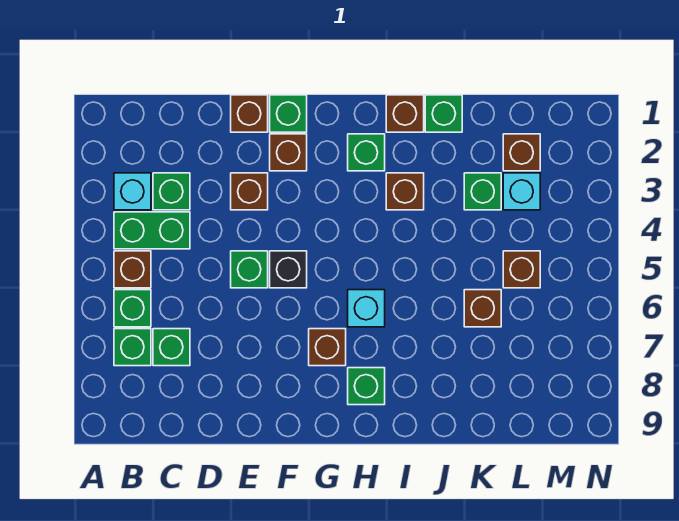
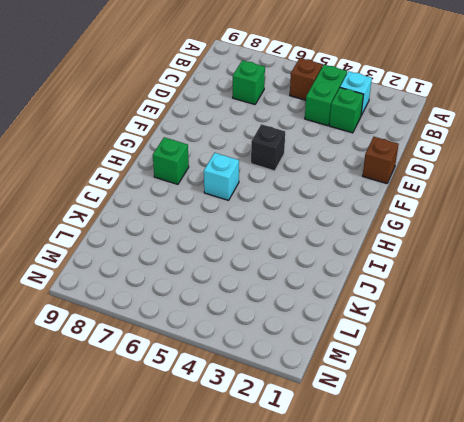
none -> green 1x1 brick [114,290,151,327]
none -> green 1x1 brick [114,329,151,366]
none -> brown 1x1 brick [231,173,268,210]

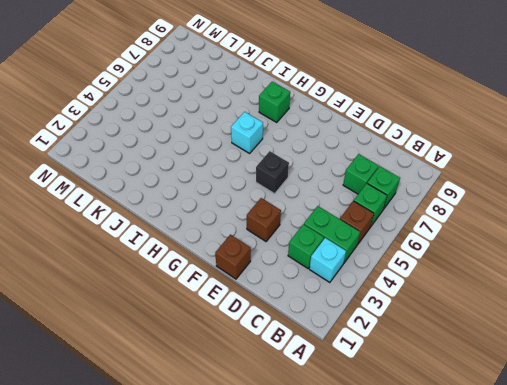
none -> green 1x1 brick [231,251,268,288]
none -> green 1x1 brick [270,95,307,132]
none -> brown 1x1 brick [270,134,307,171]

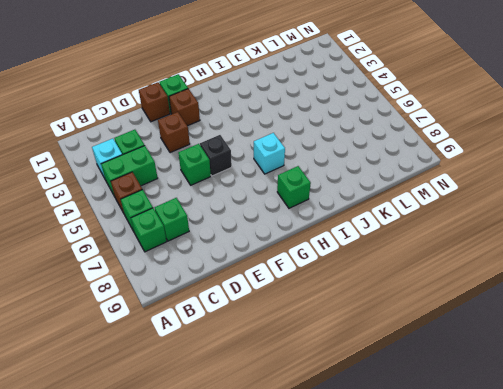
none -> brown 1x1 brick [309,329,346,366]
none -> green 1x1 brick [348,134,385,171]
none -> brown 1x1 brick [386,95,424,132]

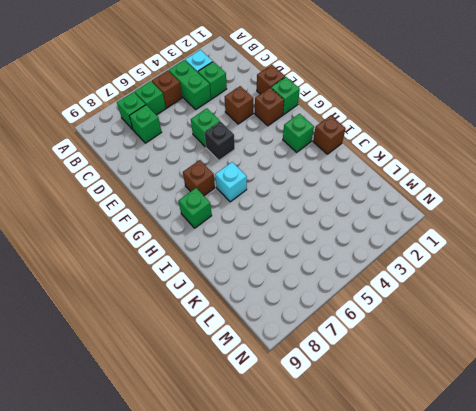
none -> brown 1x1 brick [386,173,424,210]
none -> green 1x1 brick [425,95,462,132]
none -> green 1x1 brick [464,173,501,210]

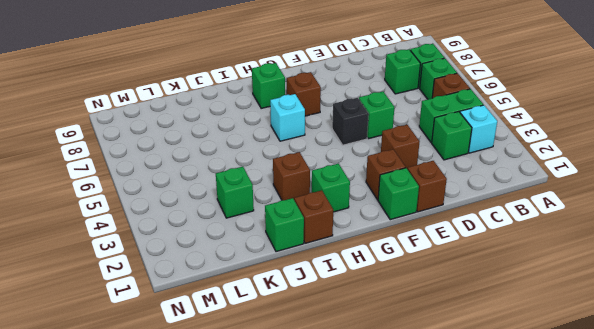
none -> brown 1x1 brick [464,290,501,327]
none -> brown 1x1 brick [503,134,540,171]
none -> cyan 1x1 brick [503,173,540,210]

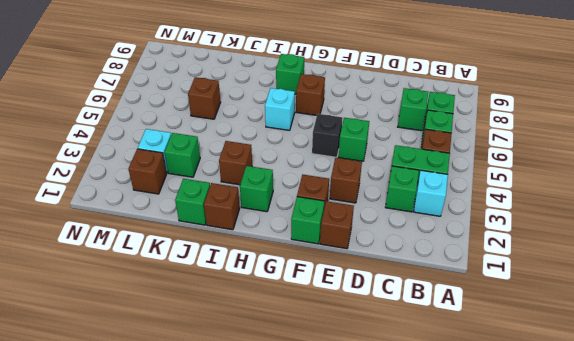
none -> brown 1x1 brick [503,251,540,288]

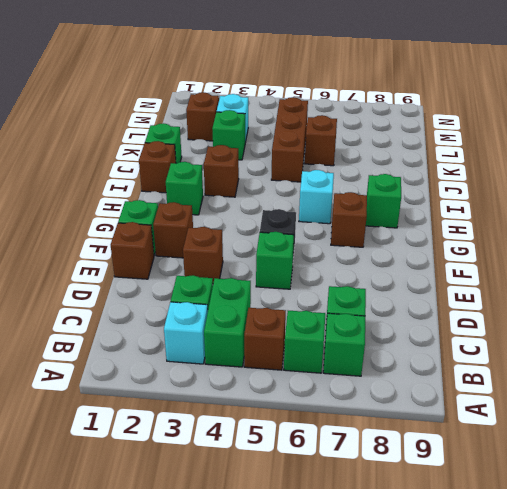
brown 1x3 brick [271,97,308,182] -> brown 1x1 brick [503,251,540,288]

